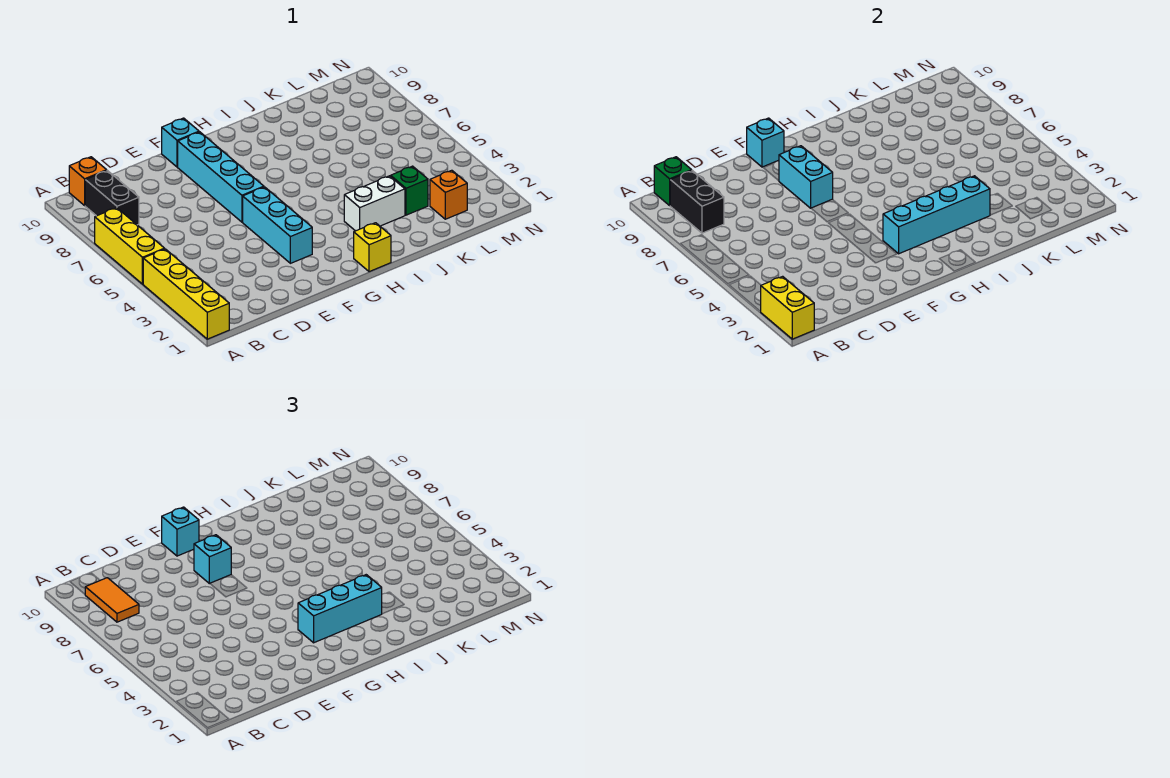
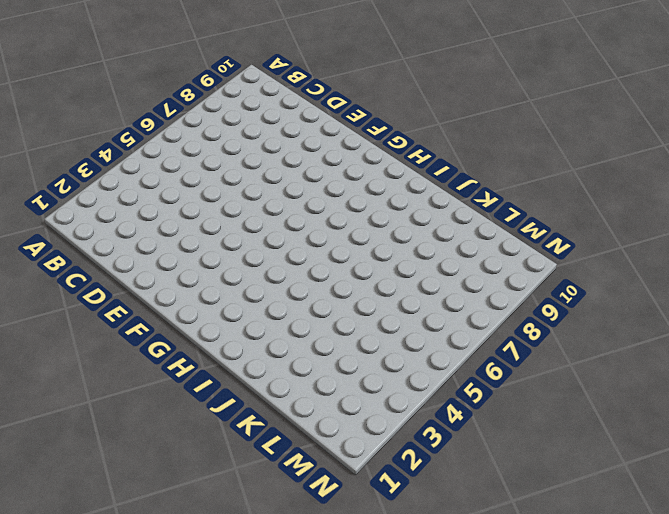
none -> yellow 1x4 brick [143,249,229,339]
none -> yellow 1x3 brick [95,208,165,284]
none -> black 1x2 brick [85,170,139,225]

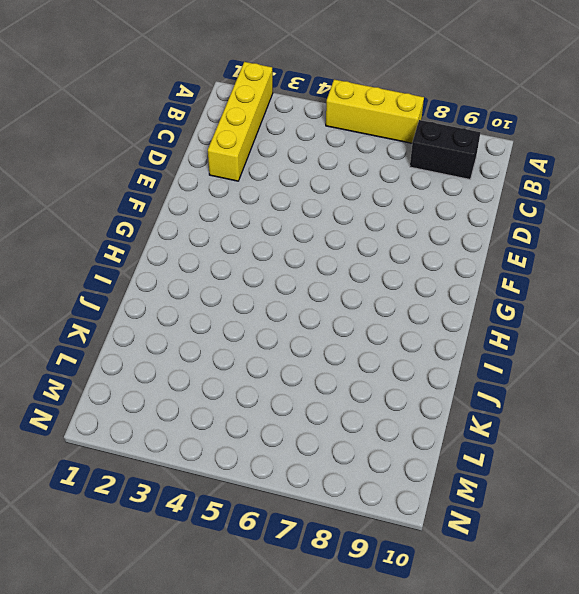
yellow 1x4 brick [208,62,273,181] -> yellow 1x4 brick turned to [143,249,229,339]
none -> orange 1x1 brick [69,157,107,205]
none -> cyan 1x3 brick [243,187,312,263]
none -> cyan 1x4 brick [178,132,264,222]

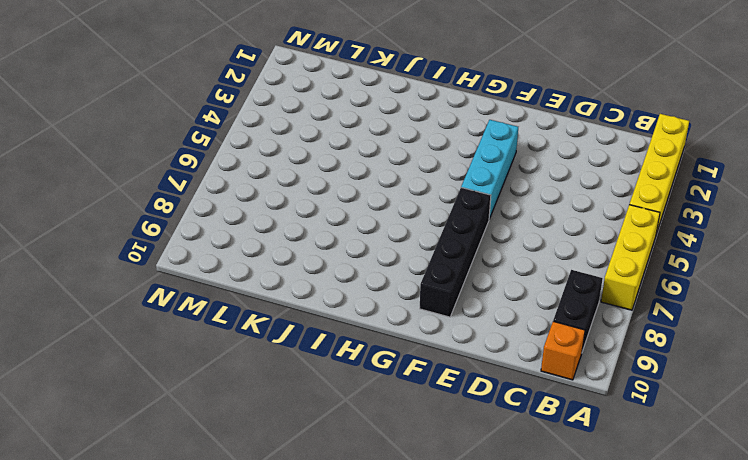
black 1x4 brick [420,188,491,317] -> cyan 1x4 brick [178,132,264,222]
none -> cyan 1x1 brick [162,118,199,167]
none -> yellow 1x1 brick [354,223,391,272]
none -> white 1x2 brick [344,176,405,231]

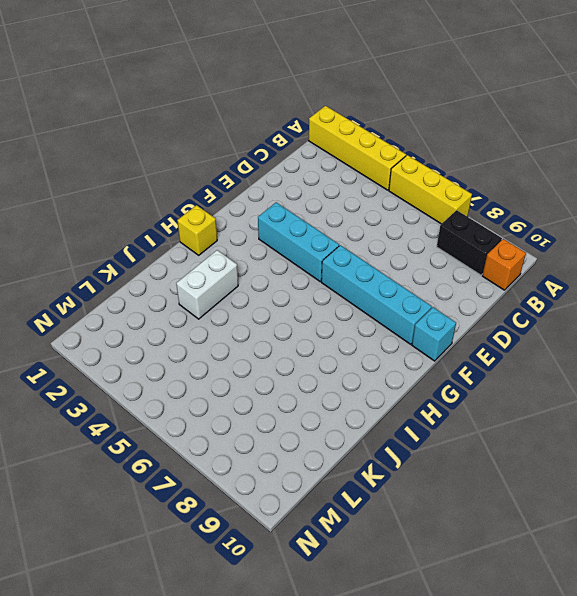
none -> green 1x1 brick [391,166,428,215]
none -> orange 1x1 brick [430,170,467,219]
none -> yellow 1x2 brick [761,276,814,339]

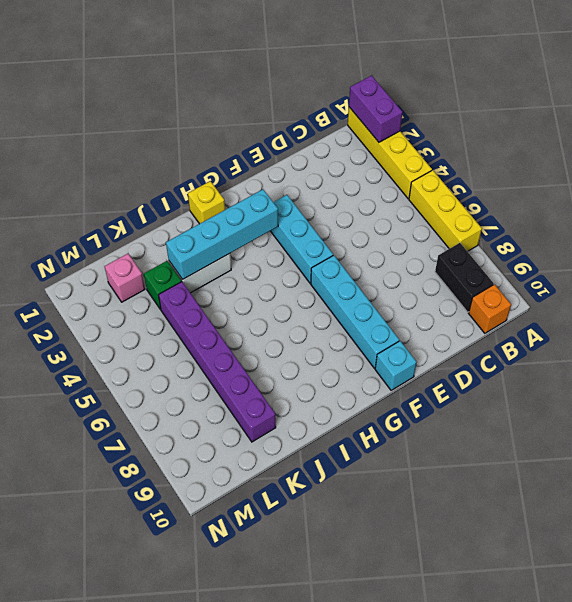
purple 1x2 brick [349,76,402,142] -> yellow 1x2 brick [761,276,814,339]
purple 1x6 brick [159,282,276,442] -> none
pink 1x1 brick [104,254,145,302] -> orange 1x1 brick [430,170,467,219]
none -> black 1x2 brick [670,170,724,233]
none -> green 1x1 brick [654,157,692,205]
none -> cyan 1x2 brick [779,146,833,208]

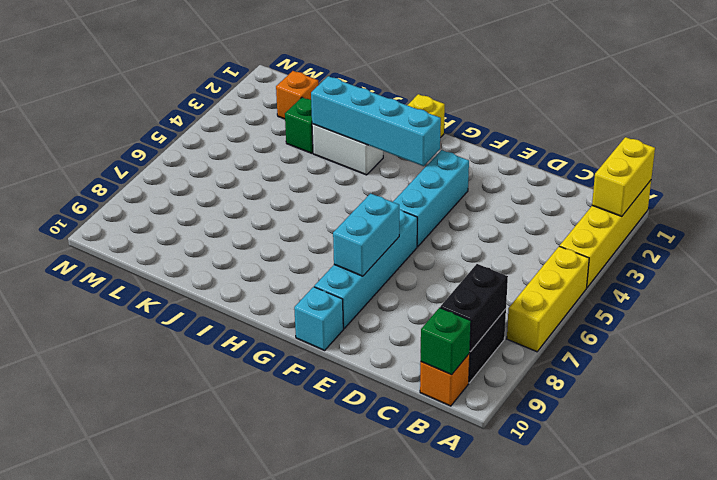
none -> cyan 1x1 brick [747,118,784,167]
none -> orange 1x2 tile [85,578,139,622]
none -> cyan 1x1 brick [194,535,231,584]

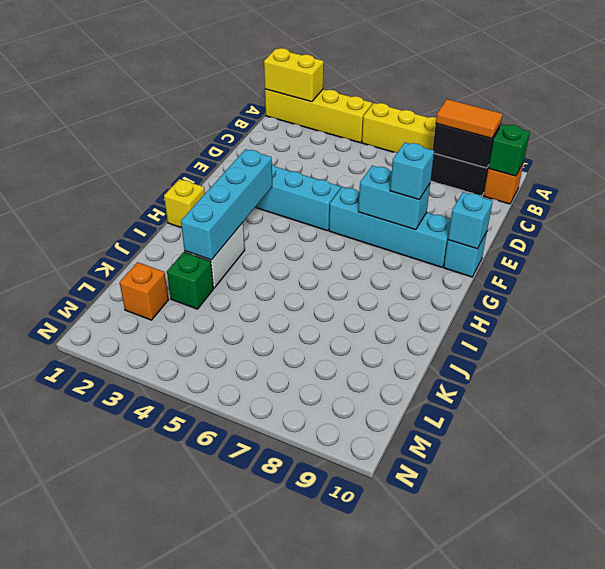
none -> cyan 1x1 brick [162,507,199,556]
none -> cyan 1x3 brick [298,575,382,643]

